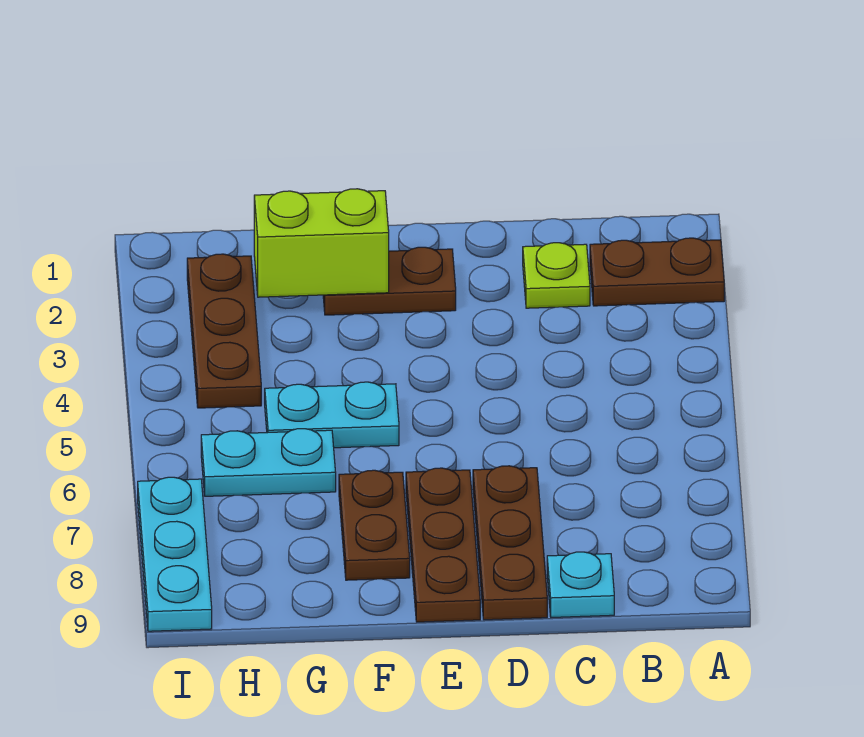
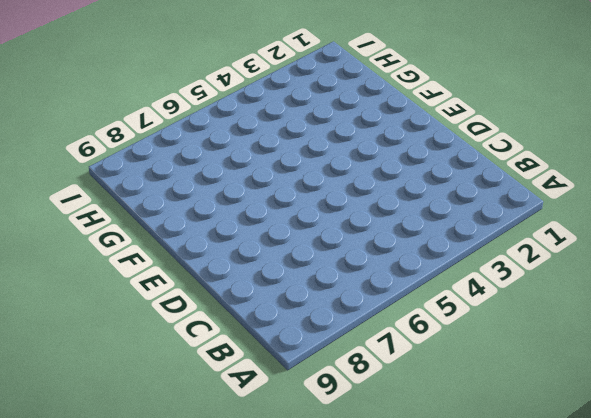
none -> brown 1x2 plate [590,238,724,306]
none -> lime 1x1 plate [523,243,590,308]
none -> cyan 1x1 plate [547,552,614,617]

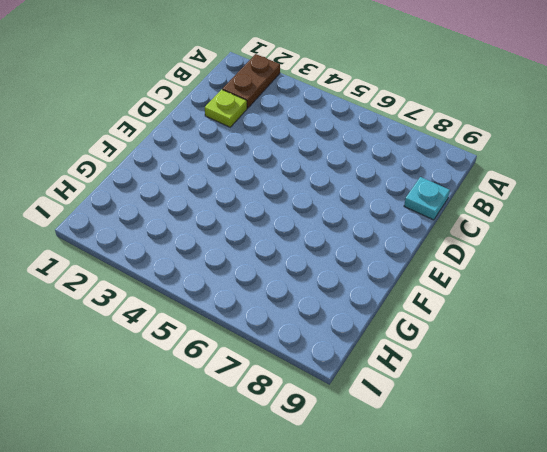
none -> brown 1x3 plate [473,466,547,620]
none -> brown 1x2 plate [323,247,456,315]
none -> brown 1x3 plate [406,468,480,622]

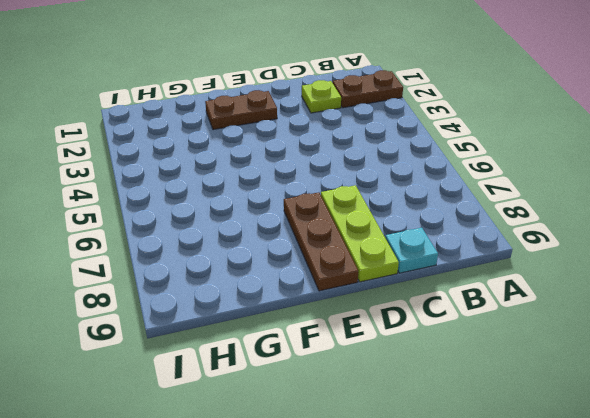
lime 1x3 plate [321,185,399,282] -> brown 1x3 plate [473,466,547,620]
none -> cyan 1x2 plate [265,382,399,448]
none -> brown 1x2 plate [339,470,410,580]
none -> cyan 1x2 plate [201,429,336,496]

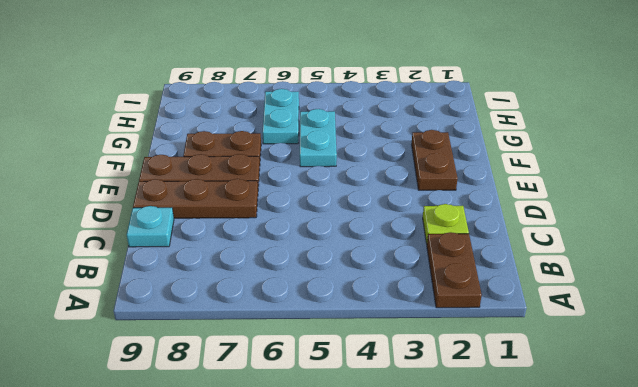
none -> brown 1x3 plate [187,254,261,408]
none -> cyan 1x3 plate [138,477,212,631]
none -> lime 1x2 brick [254,189,389,297]

